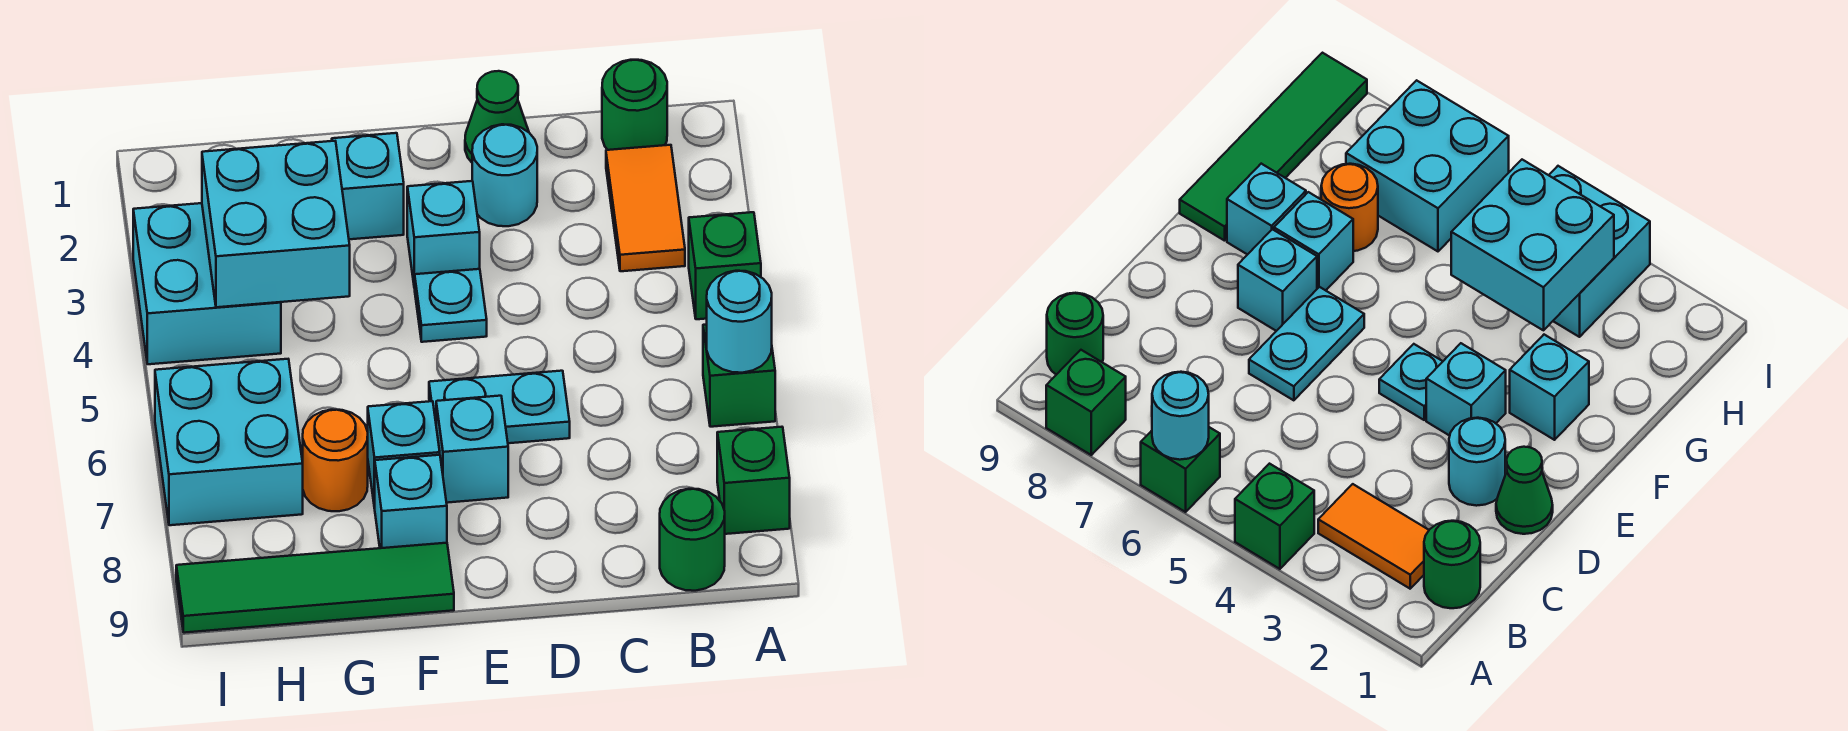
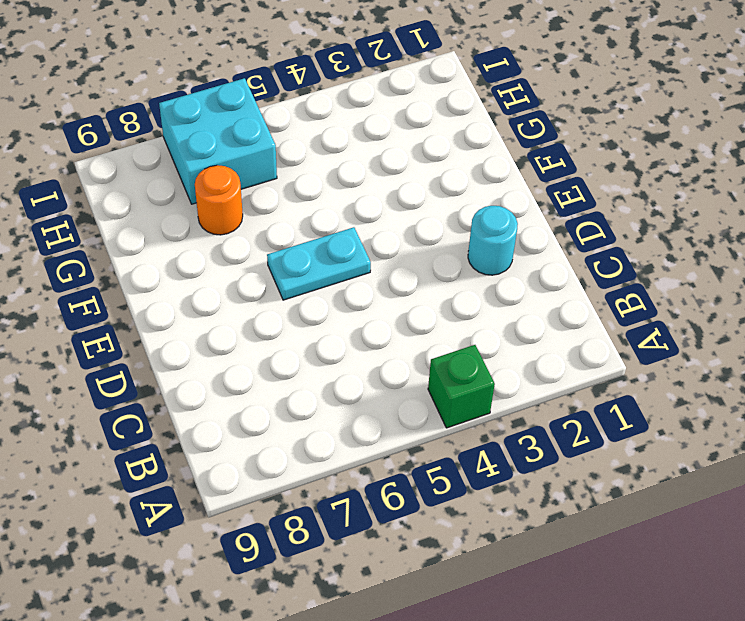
cyan 1x2 plate [267,227,371,300] -> cyan 1x2 plate turned to [429,371,570,443]
none -> green 1x1 brick [703,325,775,427]
none -> green 1x1 brick [717,427,790,534]
none -> green 1x1 round brick [602,60,667,150]

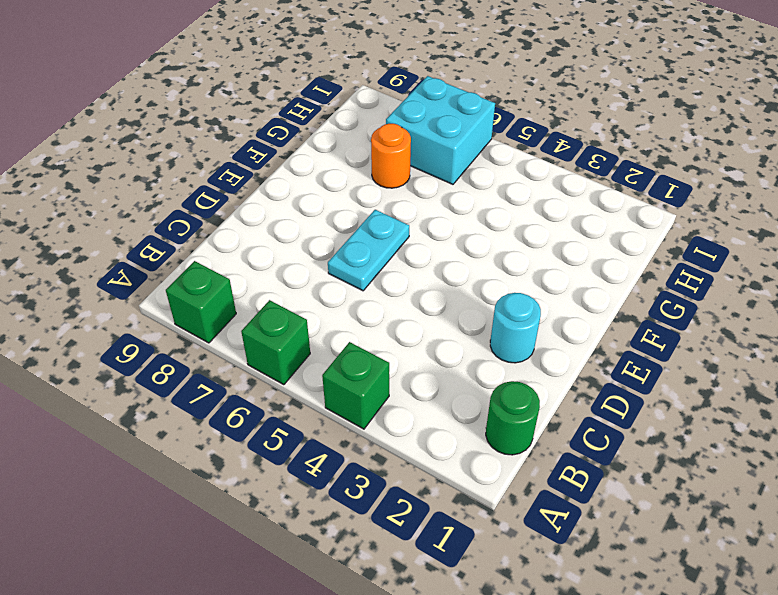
none -> orange 1x2 tile [606,145,685,271]
none -> green 1x1 round brick [660,489,725,591]
none -> green 1x1 cone [465,71,529,162]

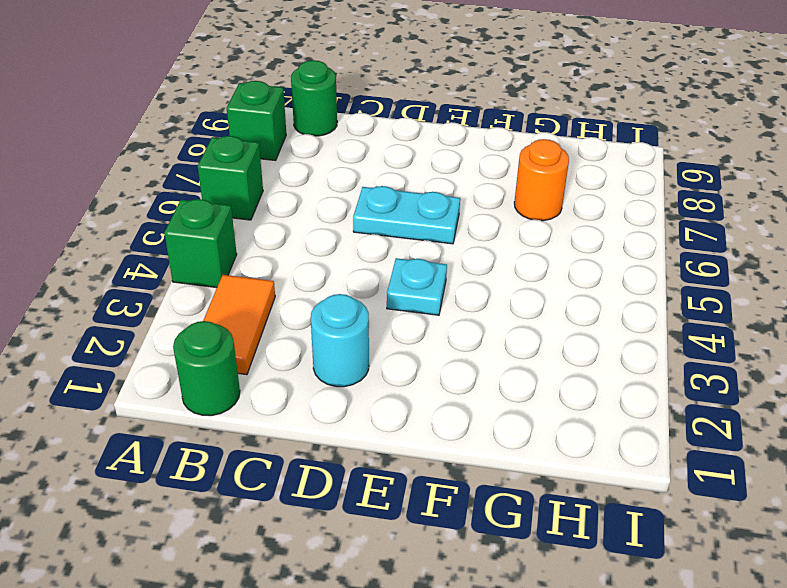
none -> green 1x1 cone [465,71,529,162]
none -> cyan 1x1 brick [407,181,480,288]
none -> cyan 1x1 brick [436,396,508,503]

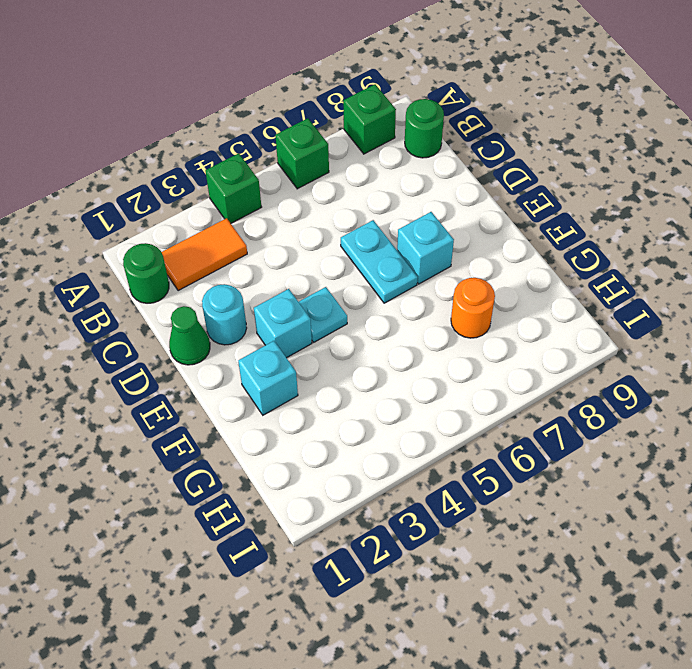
none -> cyan 1x1 brick [368,401,440,508]
none -> cyan 1x1 brick [375,455,447,548]
none -> green 1x4 tile [176,543,454,633]

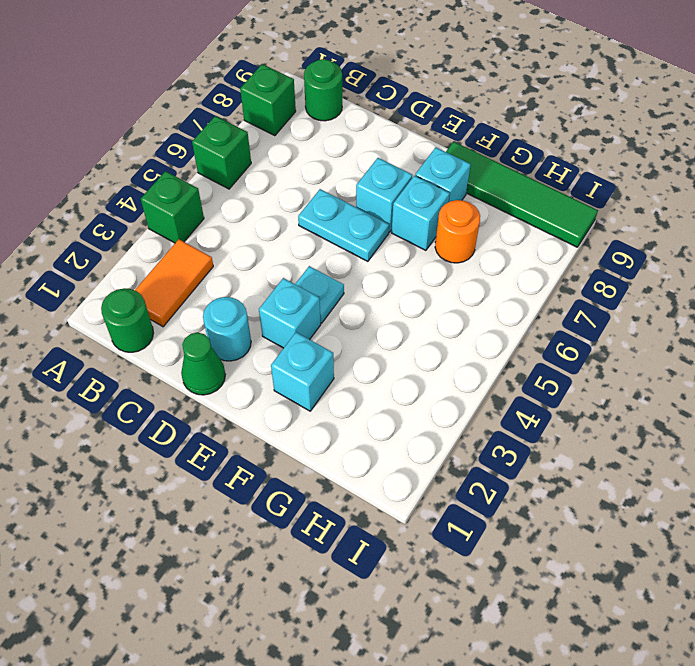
none -> cyan 2x2 brick [133,203,281,364]
none -> cyan 2x2 brick [155,359,303,525]
none -> cyan 1x1 round brick [707,271,772,373]

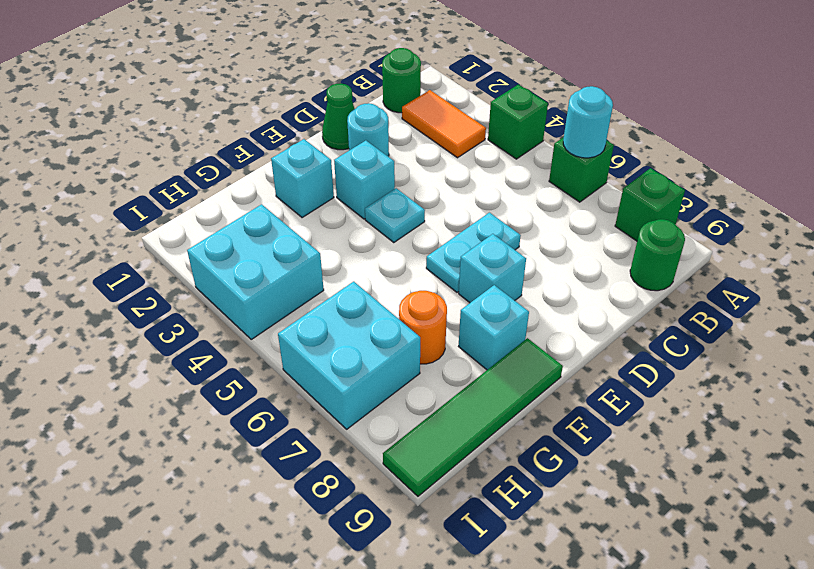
none -> cyan 1x1 brick [368,401,440,508]
none -> cyan 2x2 brick [202,141,350,307]

